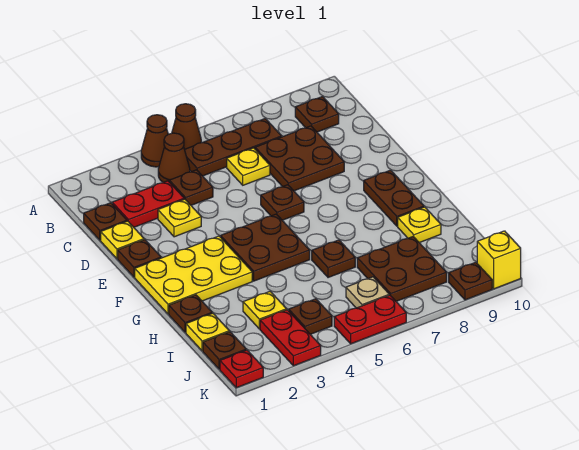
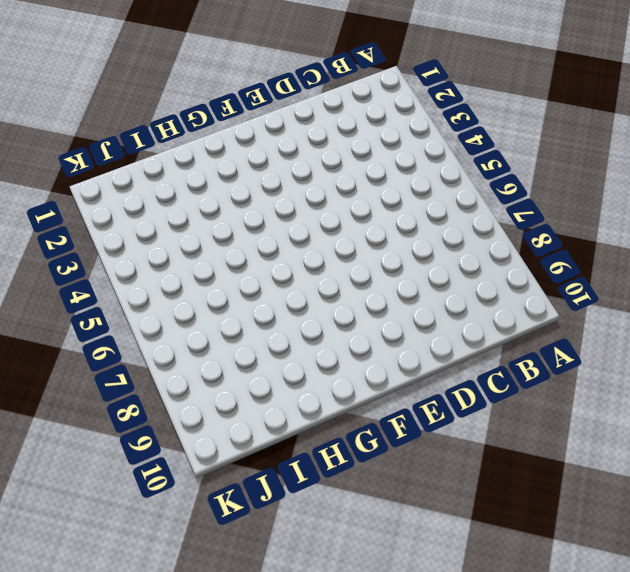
none -> brown 1x1 cone [141,115,168,167]
none -> brown 1x1 cone [172,104,201,149]
none -> brown 1x1 cone [158,133,190,182]
none -> brown 1x3 plate [185,119,282,176]

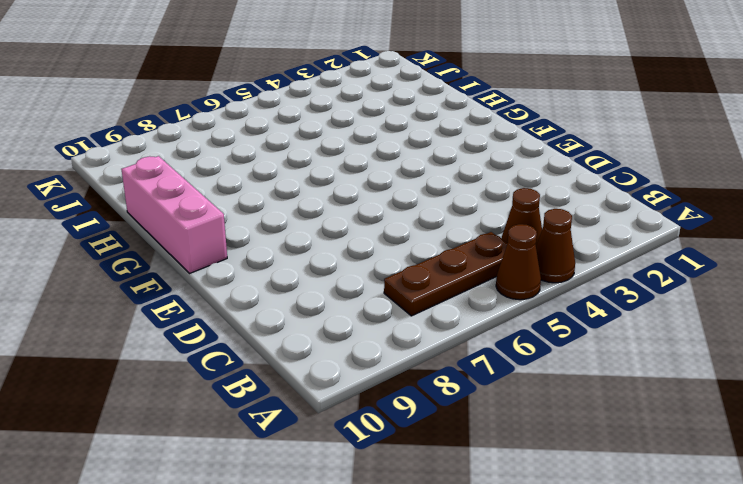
pink 1x3 brick [121,156,227,273] -> none
none -> brown 1x1 plate [295,97,339,132]
none -> brown 1x1 plate [84,203,127,240]
none -> red 1x2 plate [112,181,184,227]
none -> brown 1x1 plate [169,170,213,205]

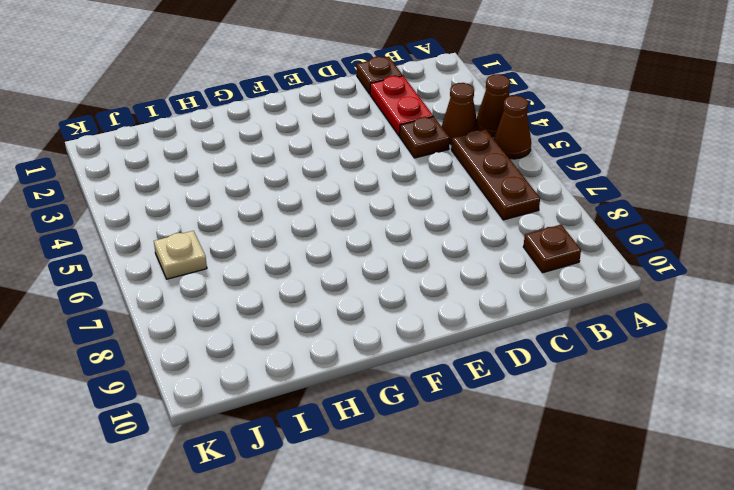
none -> yellow 1x1 plate [227,148,270,185]
none -> brown 2x2 plate [255,126,344,191]
none -> yellow 1x1 plate [101,221,144,259]
none -> yellow 1x1 plate [158,199,201,237]

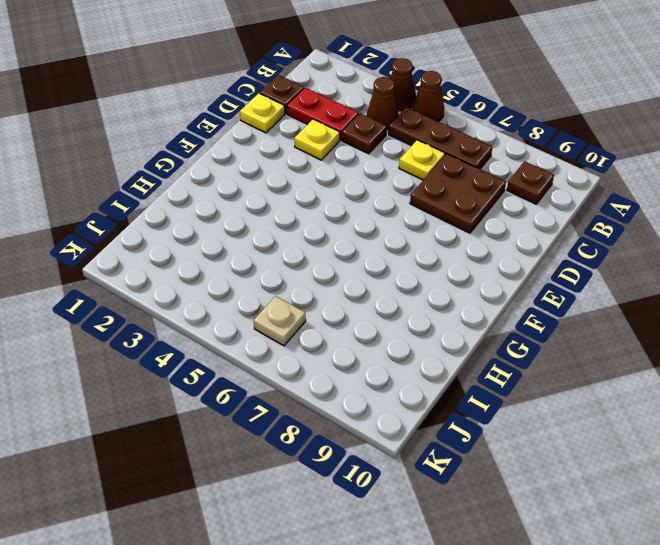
none -> brown 1x1 plate [118,240,161,277]
none -> brown 1x1 plate [261,185,304,220]
none -> yellow 2x3 plate [135,236,252,314]
none -> brown 2x2 plate [221,214,310,281]

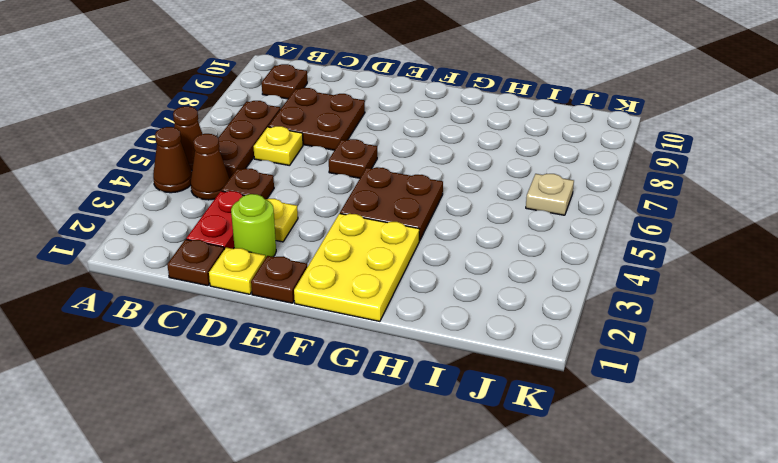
lime 1x1 round brick [231,194,276,258] -> none
none -> brown 1x2 plate [364,170,424,226]
none -> brown 1x1 plate [169,295,212,332]
none -> brown 1x1 plate [312,240,355,278]
none -> yellow 1x1 plate [398,207,441,243]

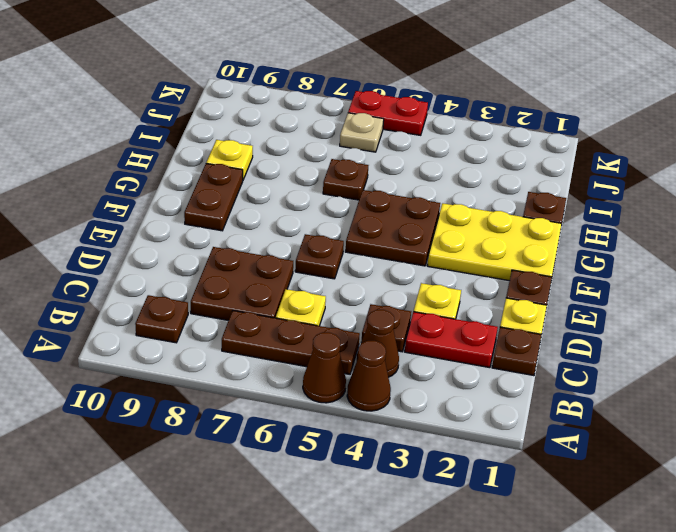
none -> yellow 1x1 plate [186,313,229,351]
none -> yellow 1x1 plate [243,291,287,329]
none -> brown 2x2 plate [357,237,447,301]
none -> brown 1x1 plate [203,332,246,369]

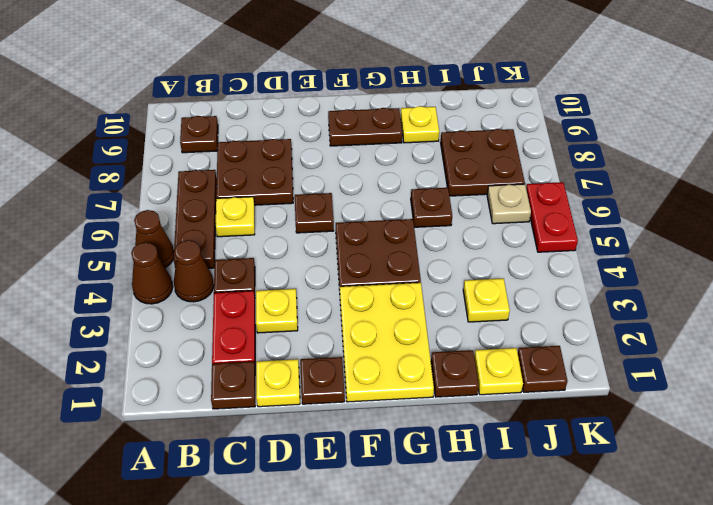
none -> red 1x2 plate [260,310,321,366]
none -> brown 1x1 plate [289,299,332,334]
none -> red 1x1 plate [220,350,263,388]
none -> brown 1x1 plate [449,262,492,300]

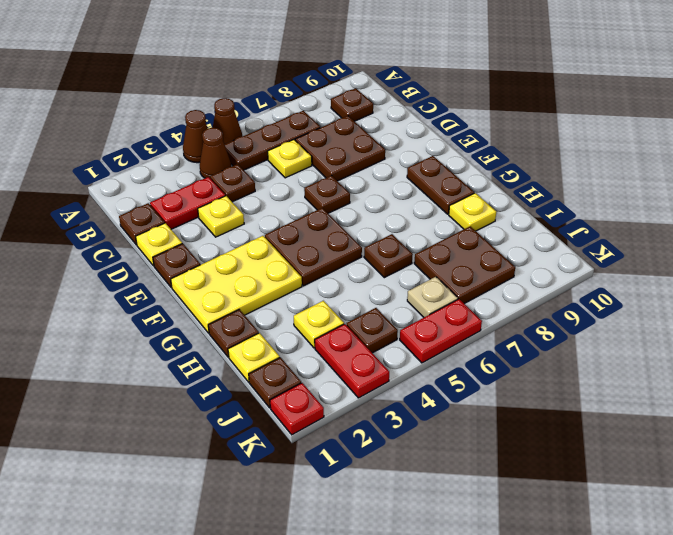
none -> brown 1x1 plate [449,262,492,300]
none -> yellow 1x1 brick [477,231,521,289]

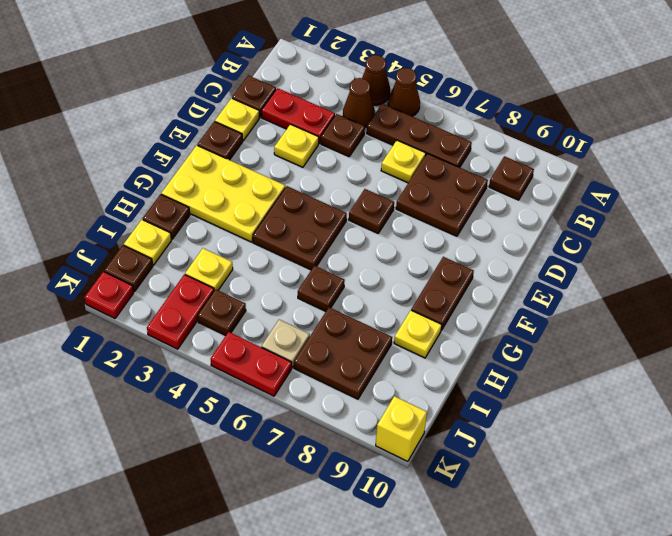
none -> brown 1x1 plate [449,262,492,300]

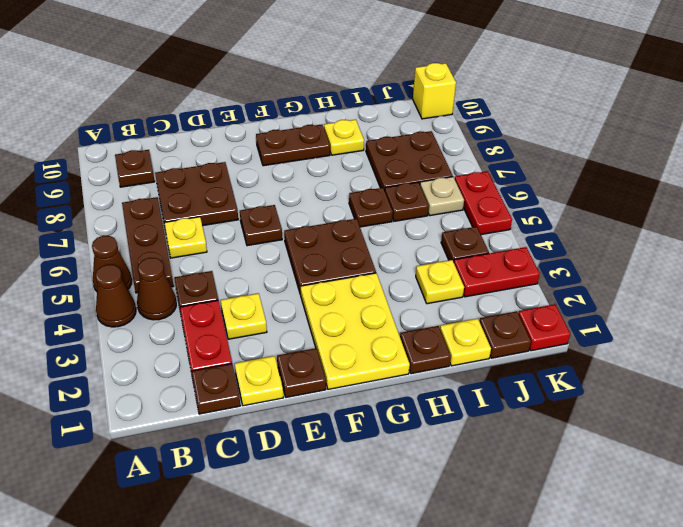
brown 1x1 plate [385,182,429,221] -> brown 1x1 plate moved to [449,262,492,300]

